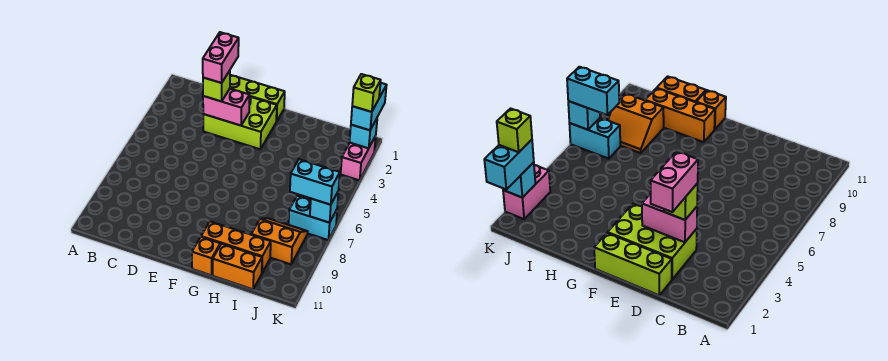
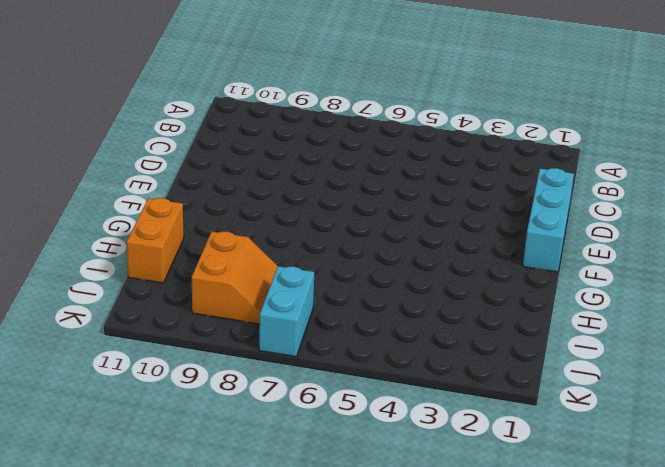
cyan 1x3 brick [523,168,574,272] -> lime 1x3 brick [230,75,285,121]
none -> lime 2x3 brick [203,97,277,149]
none -> orange 1x3 brick [201,221,271,273]
none -> orange 1x1 brick [192,237,220,275]

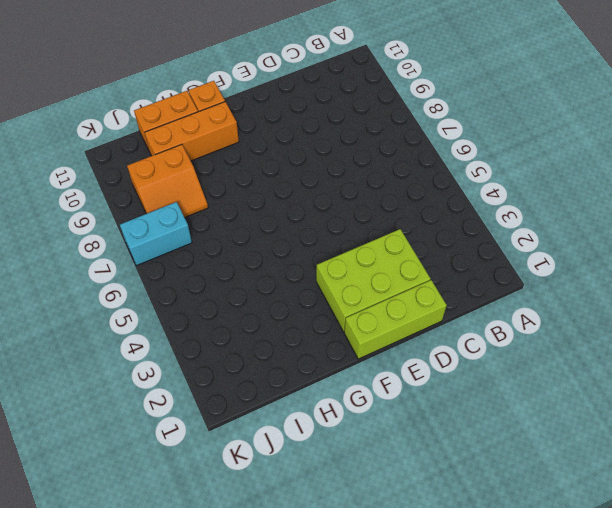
none -> pink 1x2 brick [341,136,376,180]
none -> pink 1x2 brick [203,89,249,126]
none -> cyan 1x1 brick [350,119,377,148]

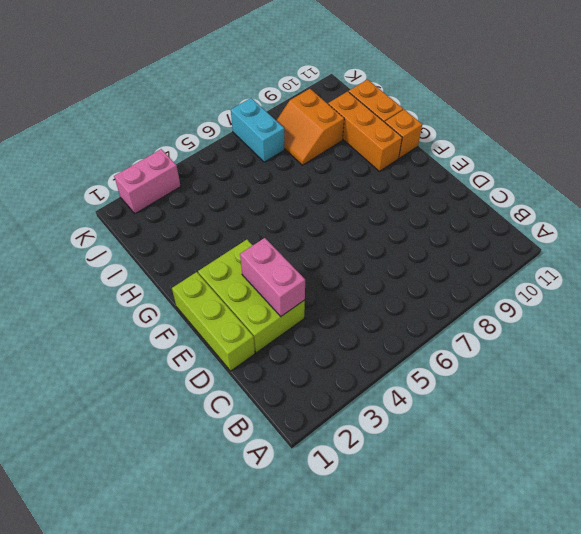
none -> cyan 1x1 brick [350,119,377,148]
none -> cyan 1x1 brick [310,191,339,223]
none -> lime 1x1 brick [203,71,230,101]

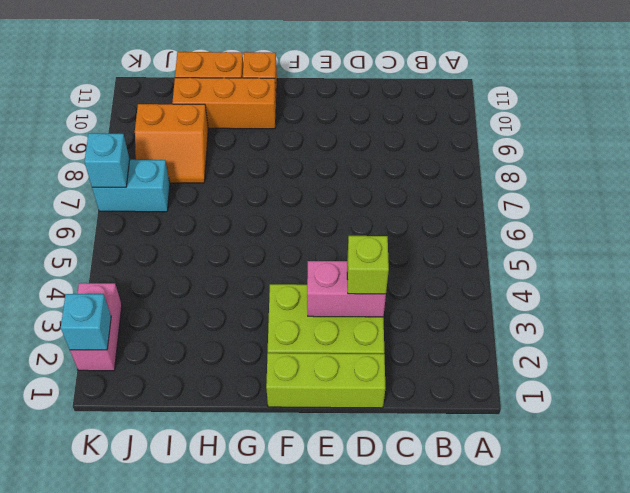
none -> cyan 1x2 brick [290,159,340,205]
none -> cyan 1x2 brick [351,83,387,130]
none -> pink 1x2 brick [203,32,239,83]

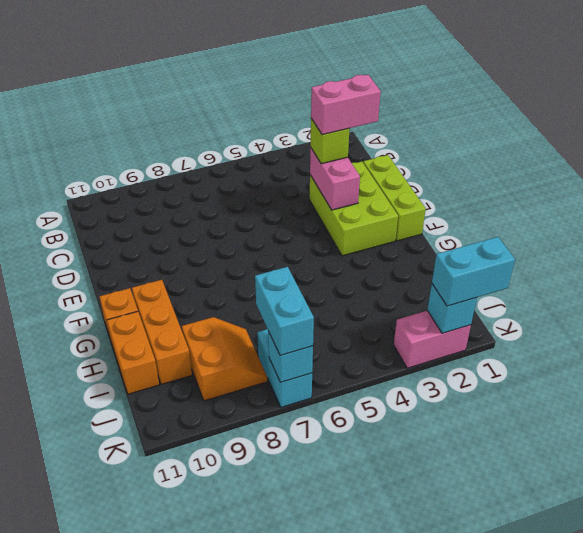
none -> lime 1x1 brick [352,74,381,112]

